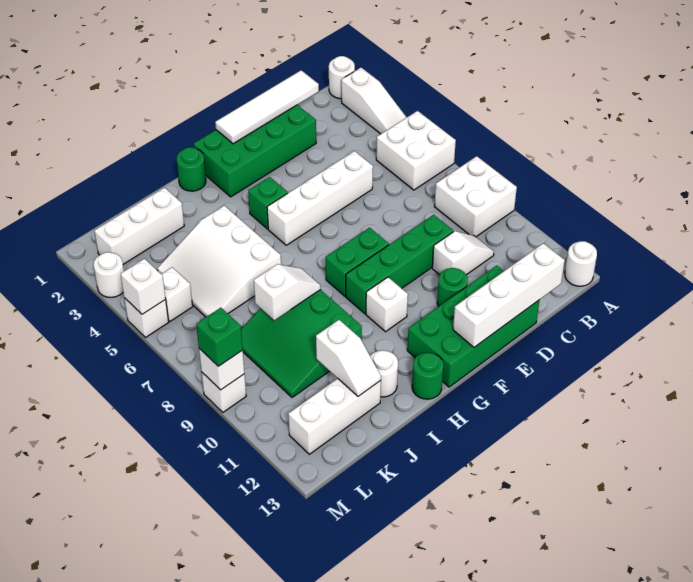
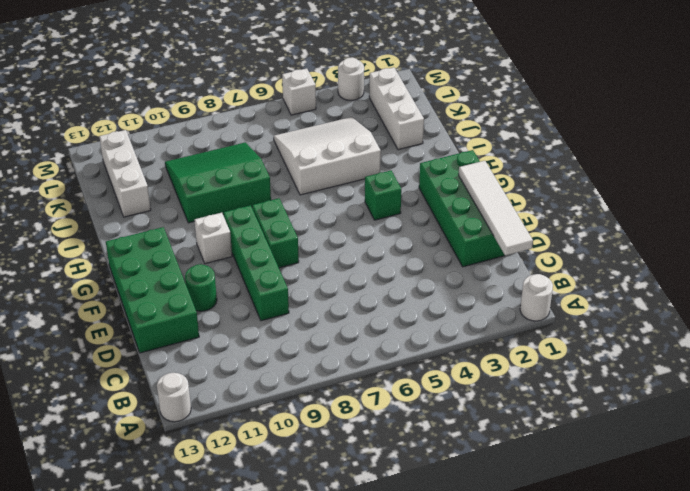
none -> white 1x3 slope [341,68,407,134]
none -> white 2x2 brick [376,111,456,190]
none -> white 2x2 brick [435,156,517,237]
none -> white 1x2 slope [432,231,494,275]

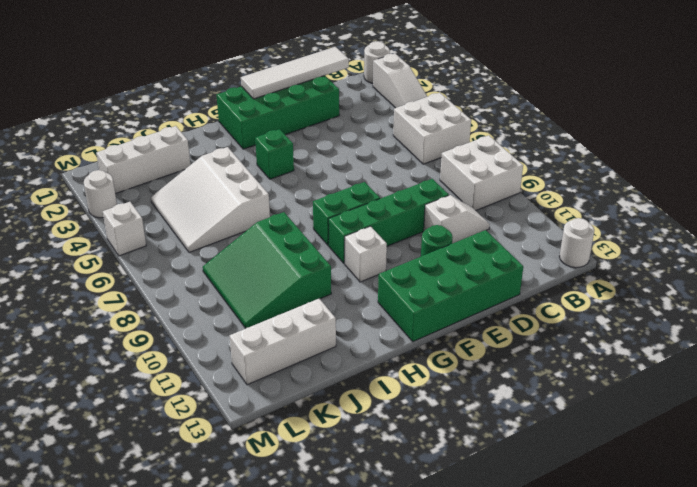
none -> white 1x4 brick [267,151,373,245]
none -> green 1x1 round brick [176,147,206,191]
none -> green 1x1 round brick [412,353,443,399]
none -> white 1x1 round brick [370,350,398,397]

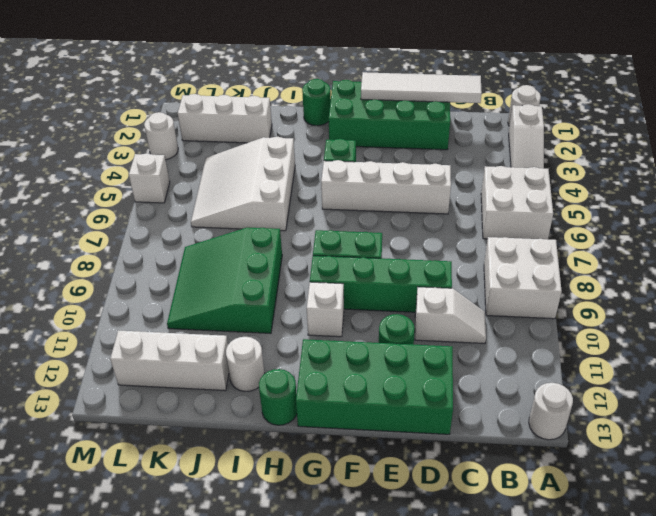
none -> white 1x1 brick [162,267,193,321]
none -> white 1x1 brick [202,373,246,412]
none -> white 1x4 brick [453,243,565,347]
none -> white 1x2 slope [254,264,321,320]

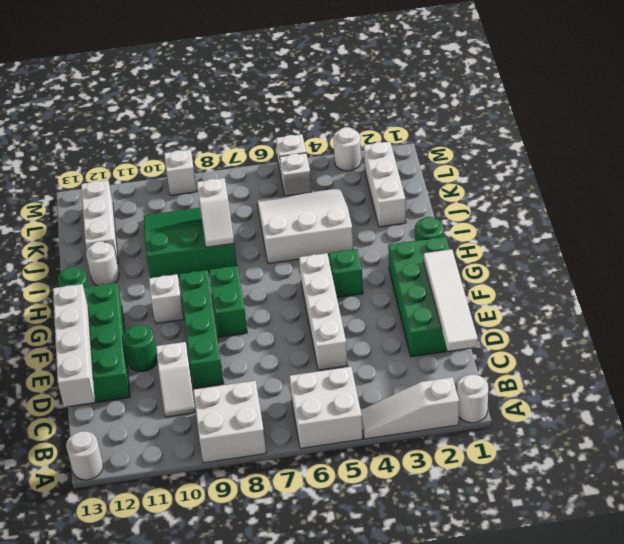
none -> white 1x2 slope [316,320,381,396]
none -> white 1x1 brick [121,259,166,314]
none -> white 1x1 brick [199,349,244,390]
none -> green 1x1 brick [196,308,243,366]

